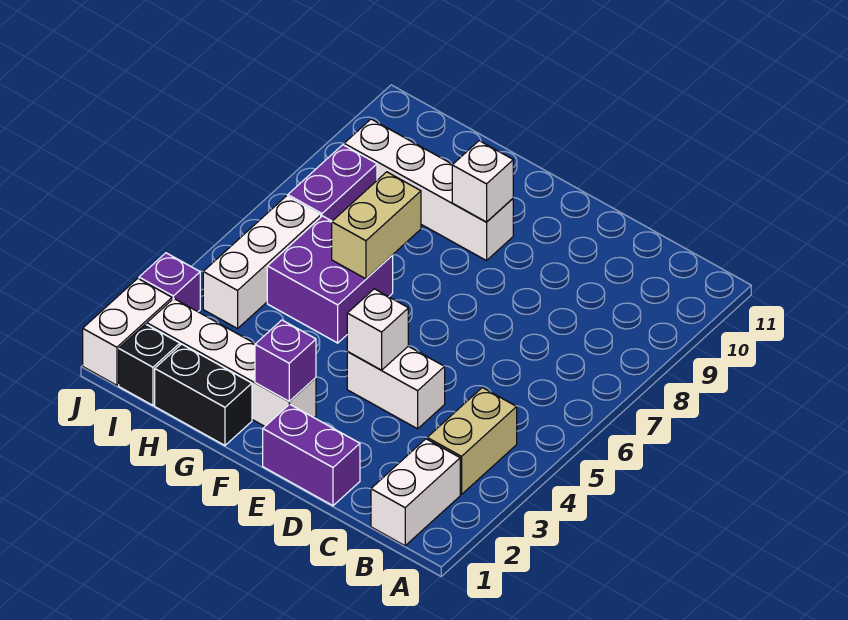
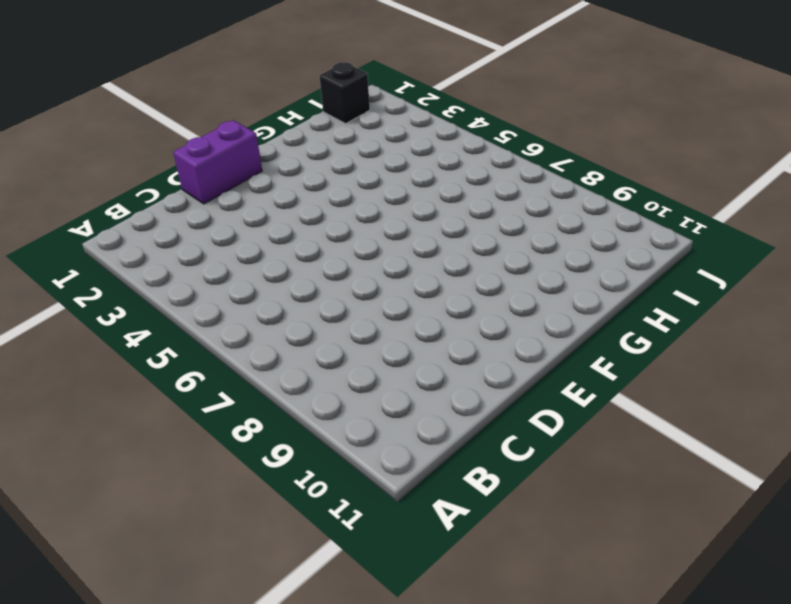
none -> white 1x2 brick [371,439,460,546]
none -> tan 1x2 brick [427,388,517,495]
none -> white 1x2 brick [347,346,445,429]

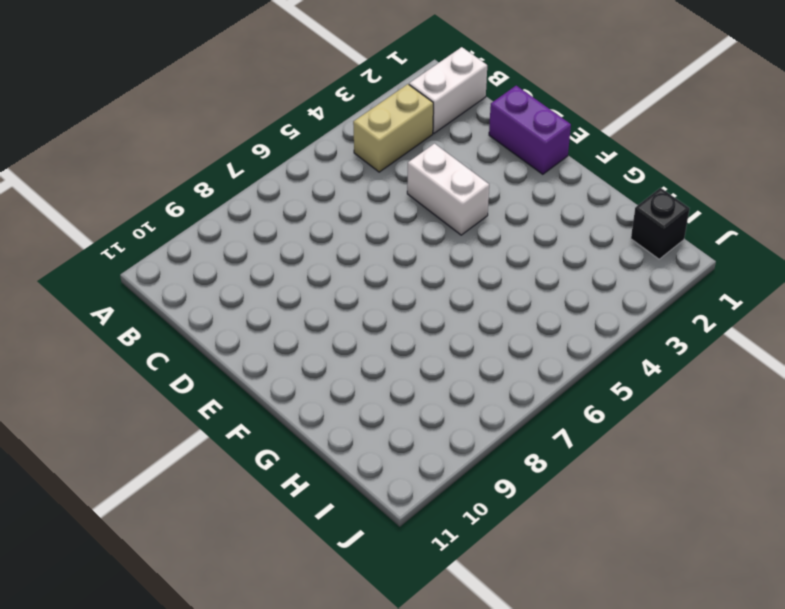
none -> white 1x4 brick [147,299,316,426]
none -> white 1x4 brick [344,119,513,261]
none -> black 1x2 brick [155,344,252,445]

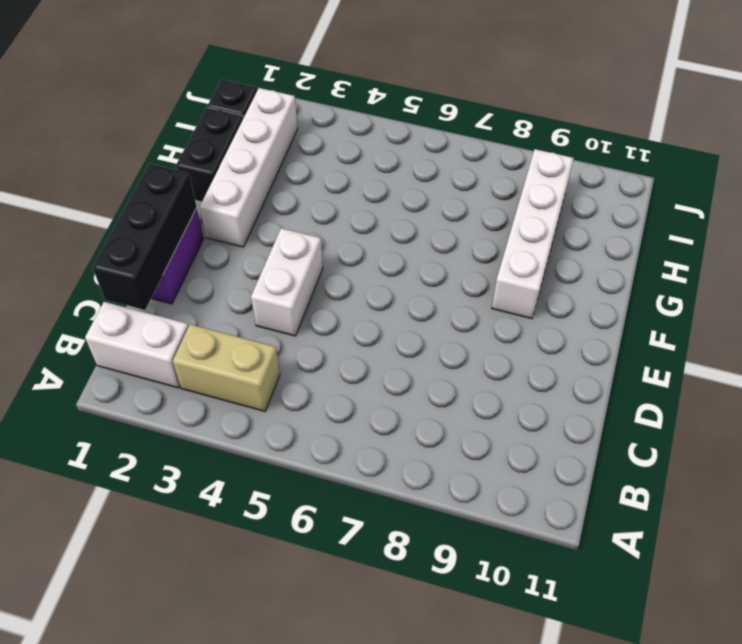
black 1x3 brick [93,164,197,310] -> none
none -> purple 2x2 brick [267,216,393,343]
none -> white 1x3 brick [203,196,321,329]
none -> purple 1x2 brick [288,145,377,221]

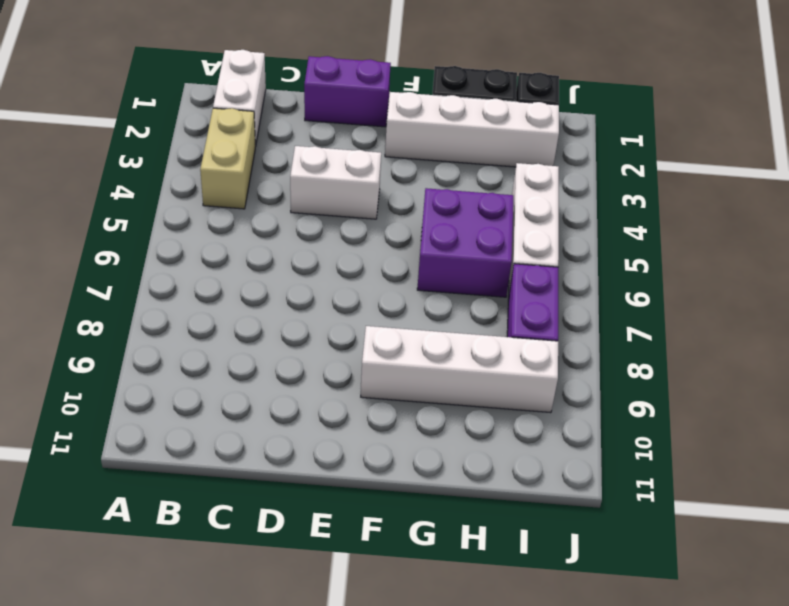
none -> white 1x2 brick [83,278,172,385]
none -> purple 1x1 brick [139,253,200,312]
none -> white 1x1 brick [347,289,408,370]

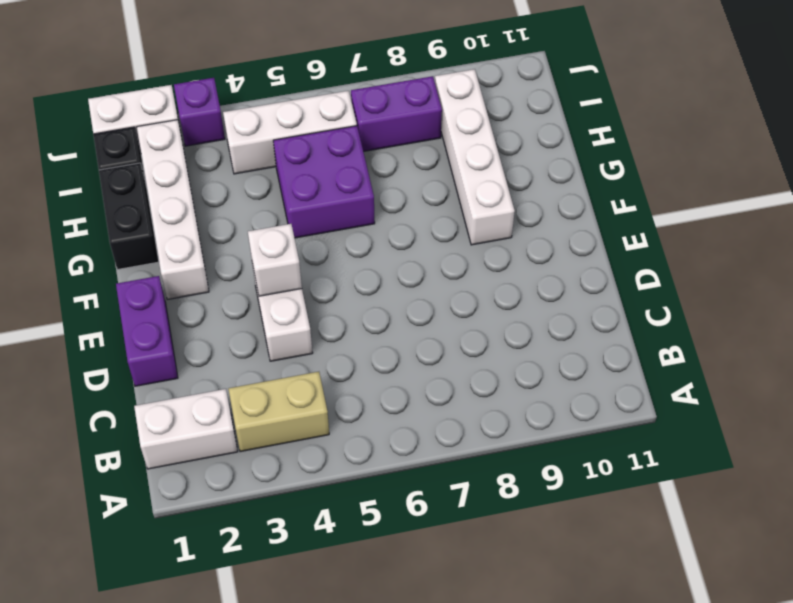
none -> purple 1x1 brick [255,320,316,401]
none -> white 1x1 brick [452,141,513,222]
none -> tan 1x2 brick [332,172,421,279]

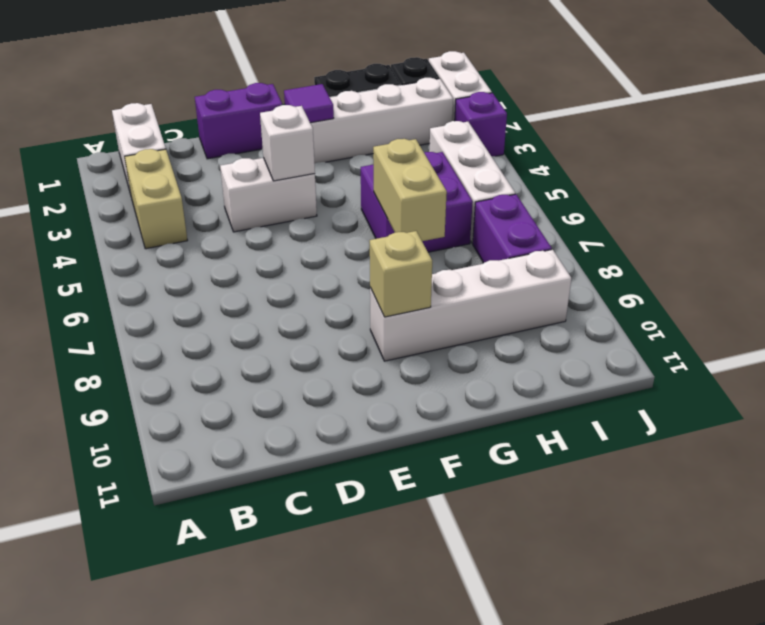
purple 1x1 tile [284,84,334,123] -> purple 1x1 brick [255,320,316,401]
tan 1x1 brick [370,231,432,317] -> white 1x1 brick [452,141,513,222]

